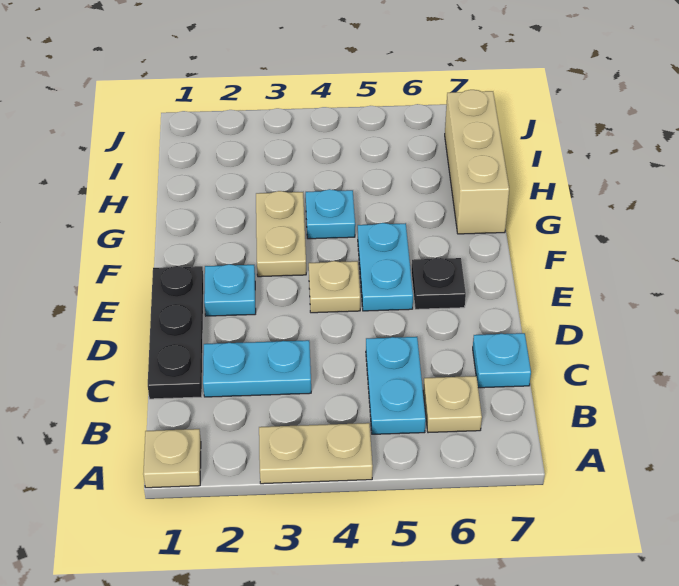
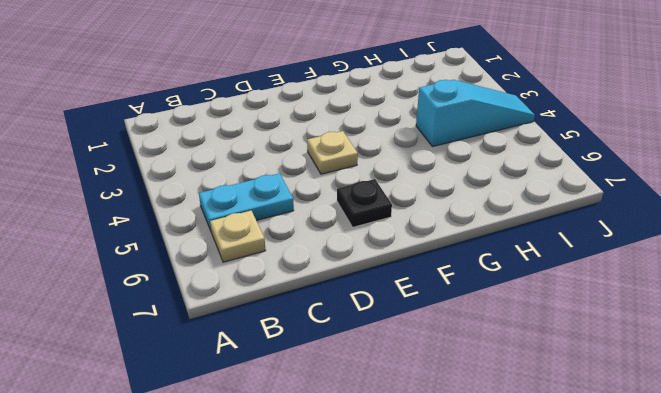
cyan 1x3 slope [416,80,535,147] -> none
none -> tan 1x1 plate [143,429,201,488]
none -> tan 1x2 plate [259,423,373,484]
none -> black 1x3 plate [148,266,204,399]

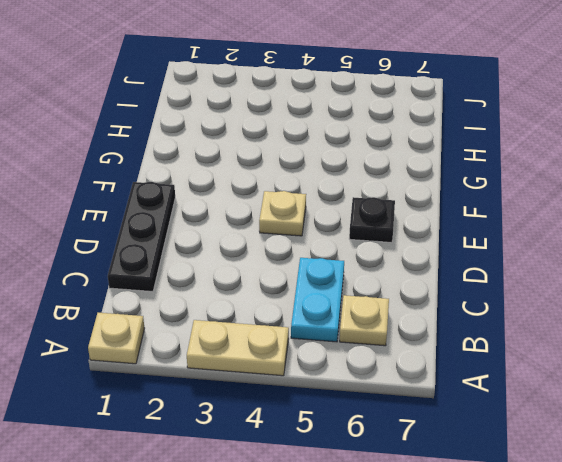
none -> cyan 1x2 plate [203,340,311,397]
none -> cyan 1x1 plate [473,333,531,388]
none -> cyan 1x1 plate [204,264,256,316]

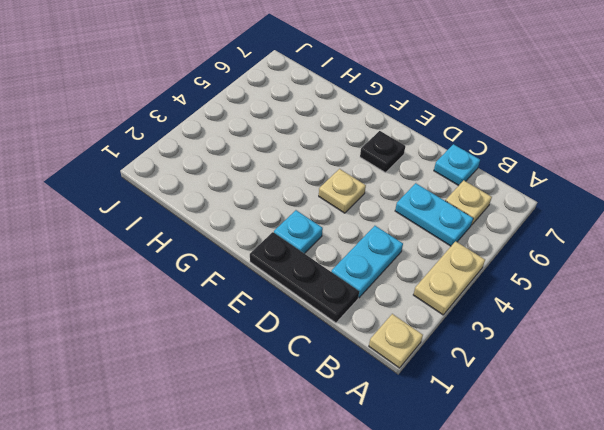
none -> cyan 1x2 plate [358,223,413,311]
none -> tan 1x2 plate [256,191,306,277]
none -> cyan 1x1 plate [306,189,355,239]

